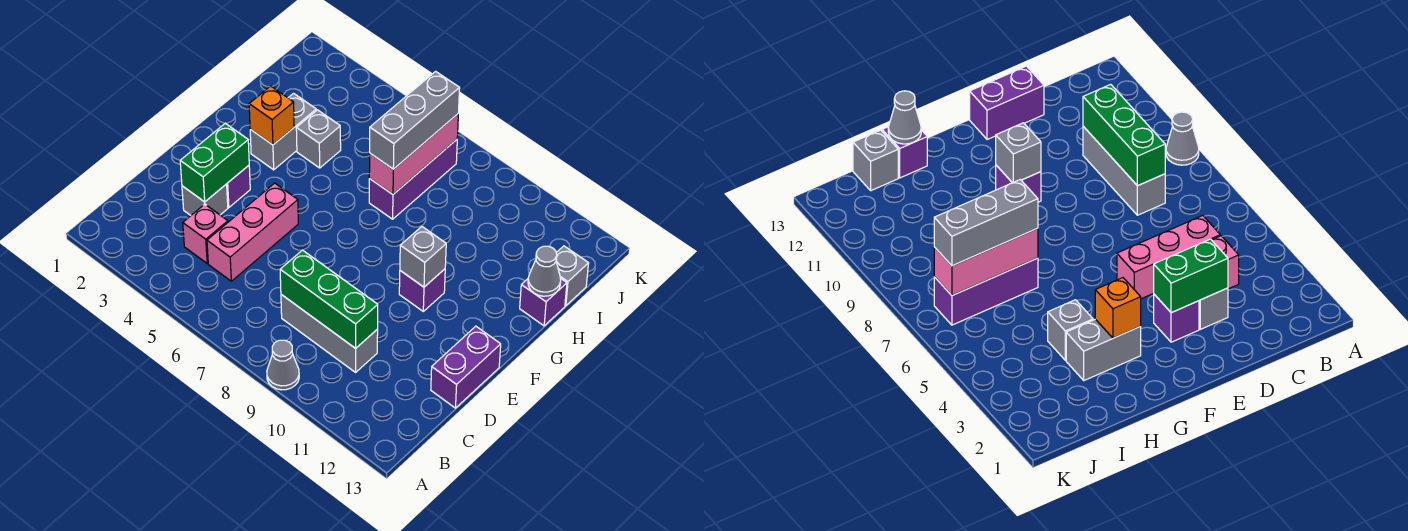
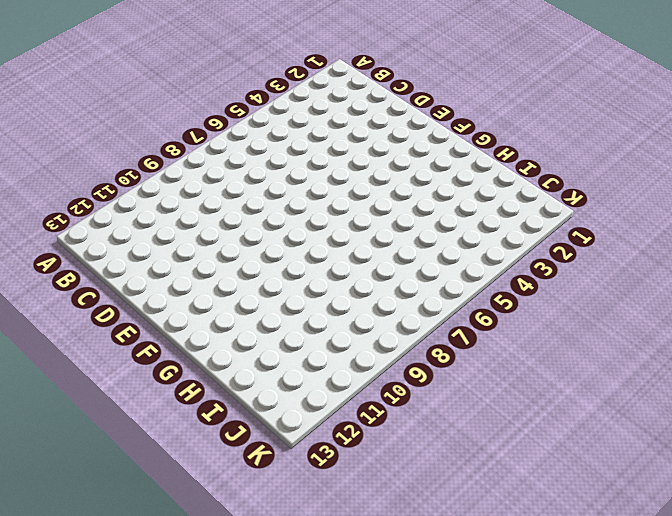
none -> grey 1x1 cone [267,340,299,390]
none -> pink 1x1 brick [183,204,228,263]
none -> pink 1x3 brick [207,183,298,281]

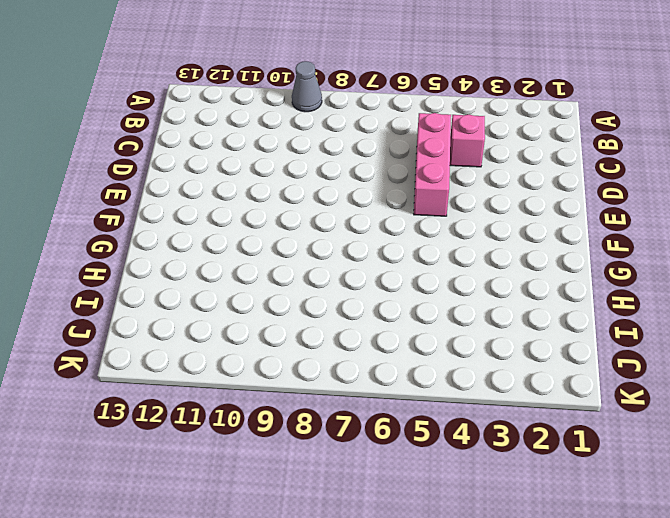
none -> grey 1x3 brick [281,294,378,372]
none -> grey 1x1 brick [182,184,228,215]
none -> purple 1x2 brick [431,326,501,408]

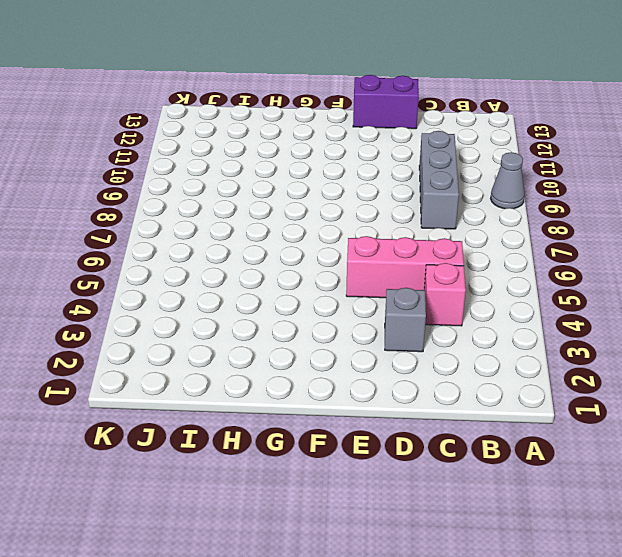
none -> purple 1x1 brick [227,166,250,207]
none -> purple 1x1 brick [399,269,445,311]
none -> grey 1x2 brick [250,93,316,170]

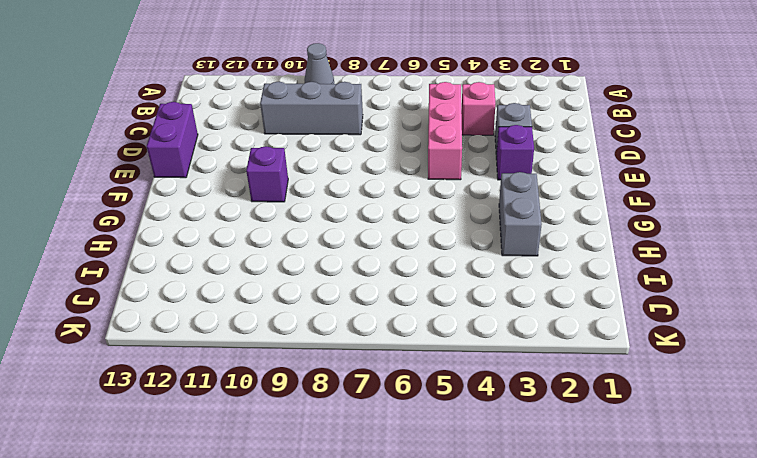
none -> grey 1x1 brick [296,110,341,168]
none -> purple 1x3 brick [369,140,457,219]
none -> purple 1x1 brick [520,278,567,326]

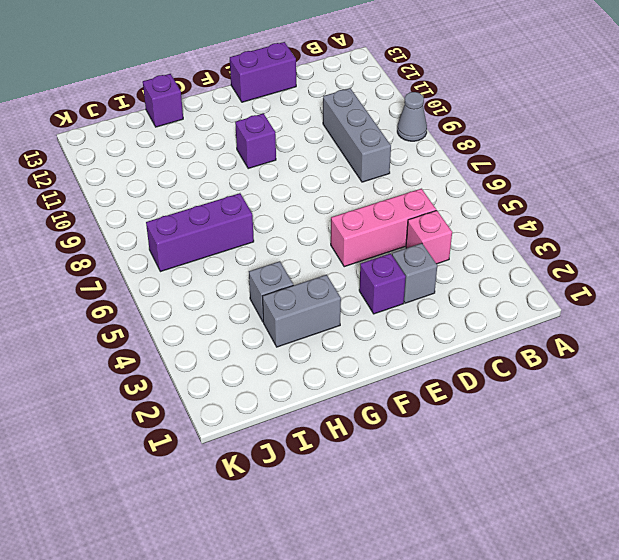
none -> grey 1x1 brick [556,246,589,306]
none -> green 1x3 brick [280,250,378,348]
none -> green 1x2 brick [180,123,249,202]

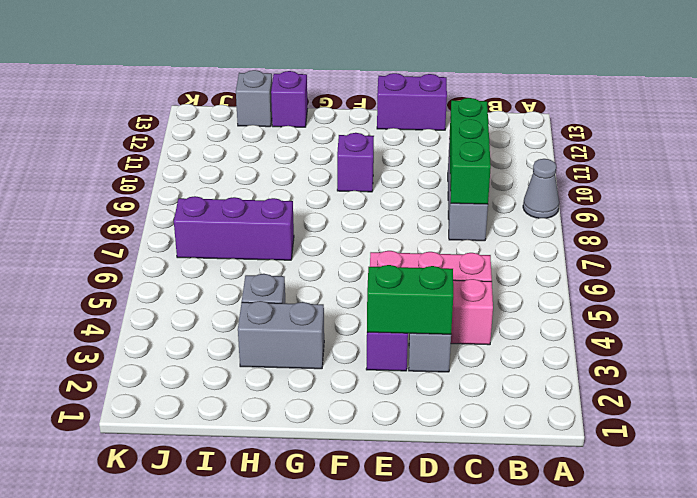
none -> grey 1x1 brick [400,227,446,287]
none -> orange 1x1 brick [249,86,294,145]
none -> pink 1x3 brick [369,114,458,194]

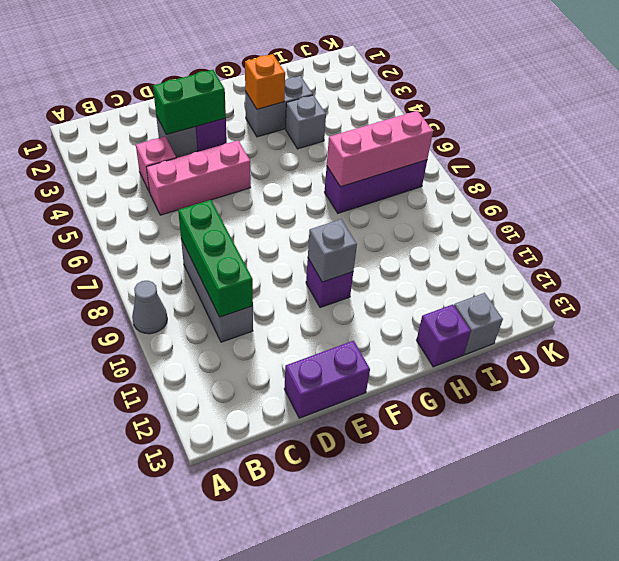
none -> grey 1x1 cone [528,246,561,296]
none -> grey 1x3 brick [370,71,460,169]

